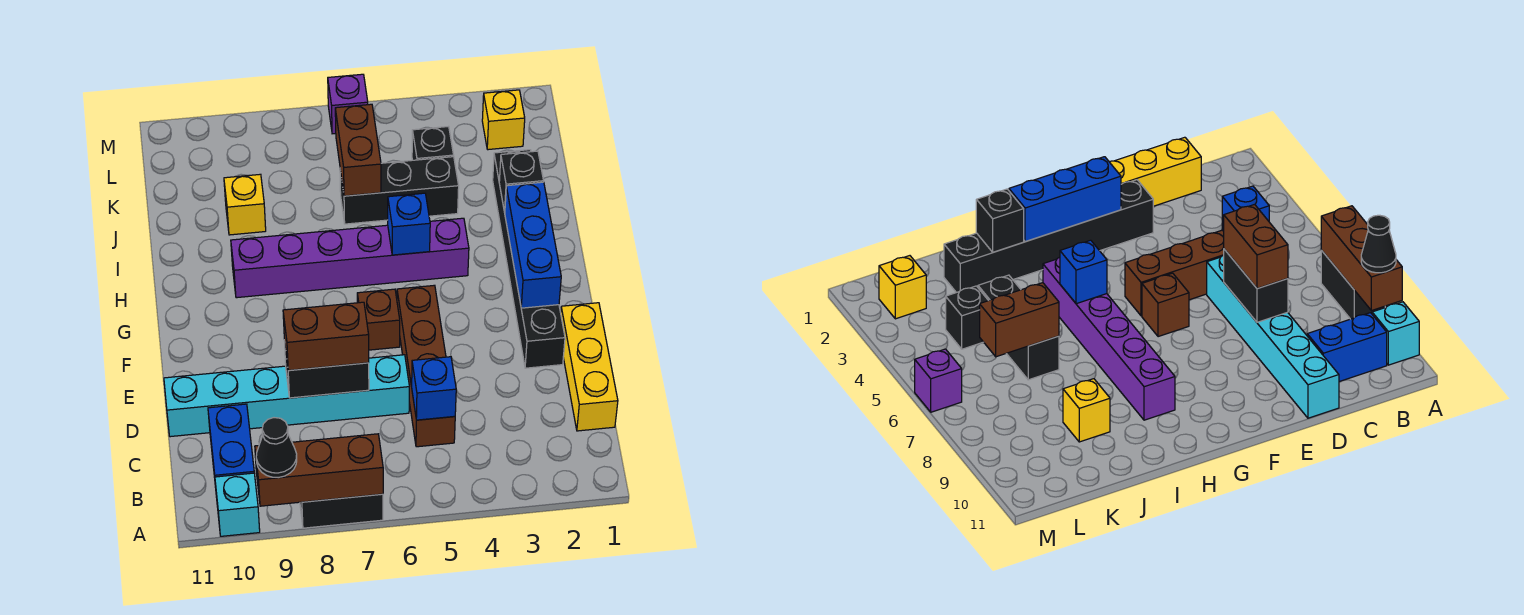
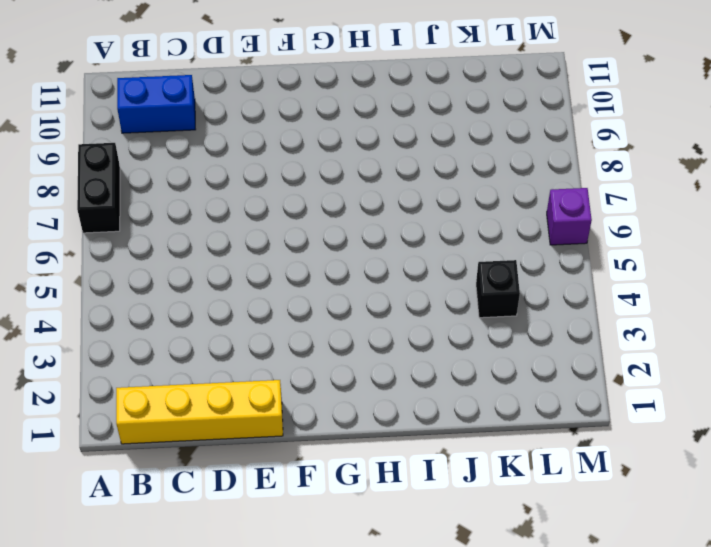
yellow 1x4 brick [116,380,283,444] -> yellow 1x3 brick [561,303,618,431]
none -> cyan 1x1 brick [215,473,260,536]
none -> brown 1x4 brick [397,285,455,447]
none -> cyan 1x6 brick [164,355,409,437]

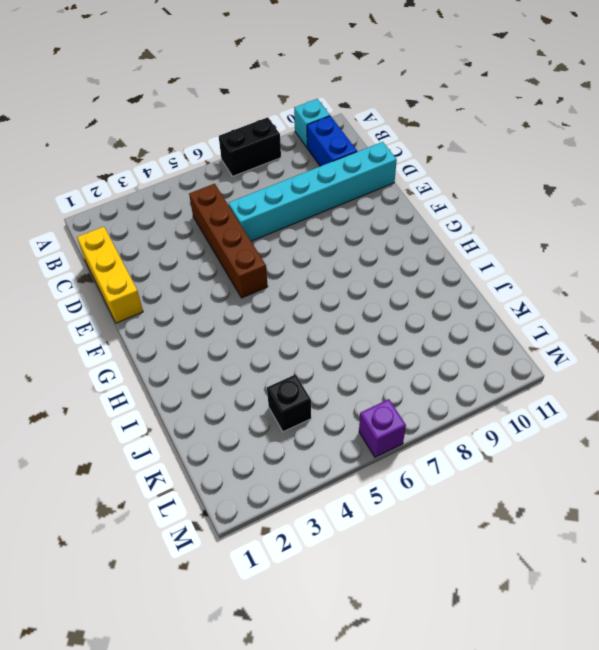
none -> black 1x6 brick [493,150,565,368]
none -> brown 1x1 brick [357,289,400,350]
none -> purple 1x6 brick [231,218,469,298]

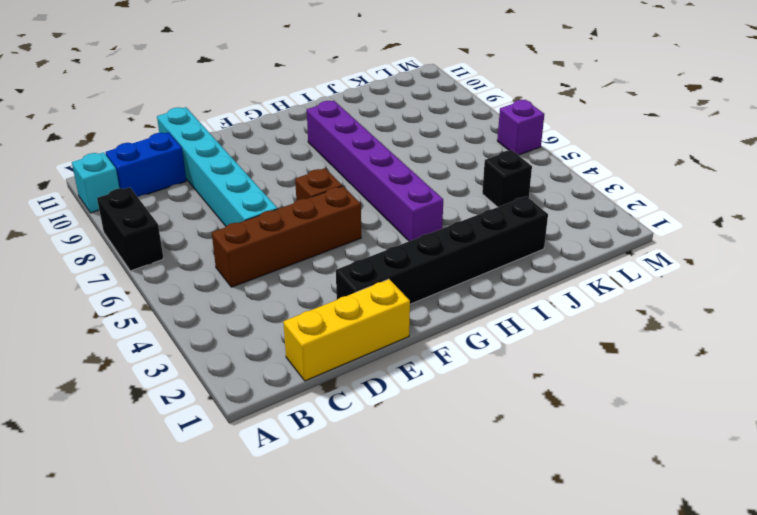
none -> black 1x3 brick [340,157,459,224]
none -> yellow 1x1 brick [224,174,266,235]
none -> yellow 1x1 brick [482,90,525,150]

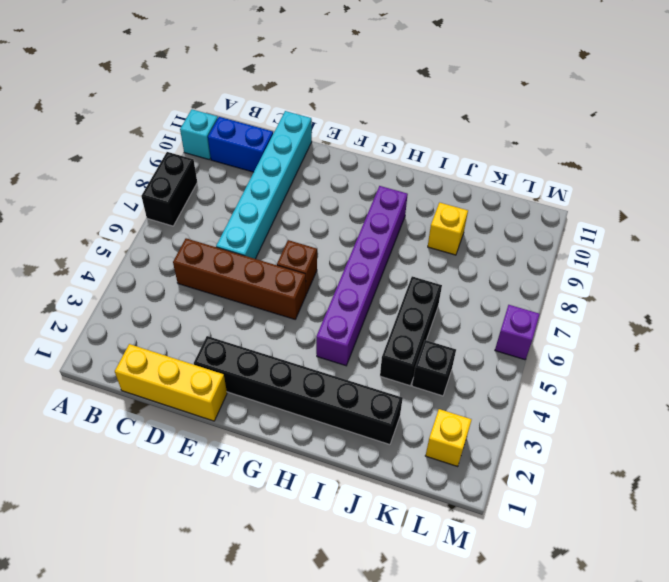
none -> brown 1x3 brick [255,434,383,506]
none -> blue 1x1 brick [412,357,456,420]
none -> black 1x2 brick [284,340,369,398]

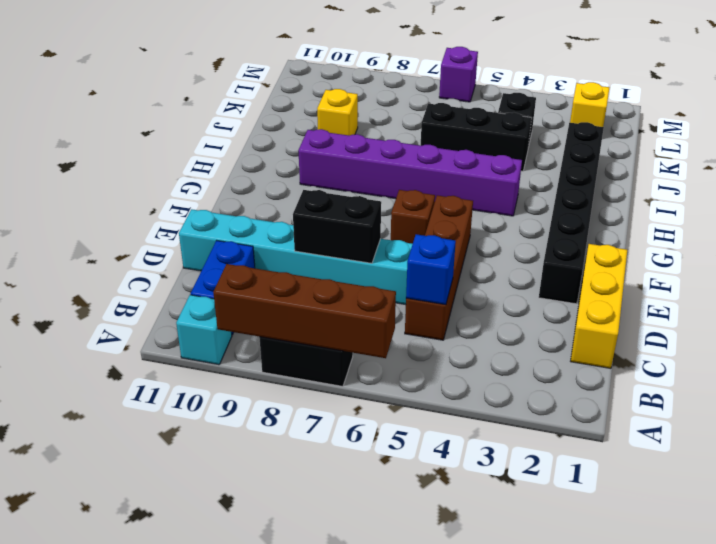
brown 1x4 brick [213,264,396,358] -> brown 1x3 brick [255,434,383,506]
none -> blue 1x3 brick [505,182,561,308]
none -> blue 1x1 brick [388,193,430,255]
none -> black 1x1 brick [499,151,544,212]

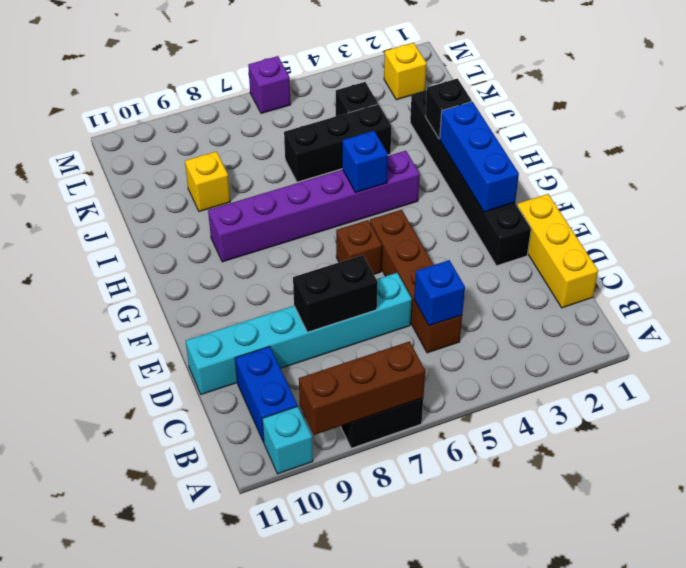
none -> brown 1x2 brick [335,104,381,196]
none -> black 1x1 cone [256,418,297,478]
none -> brown 1x2 brick [283,302,369,370]

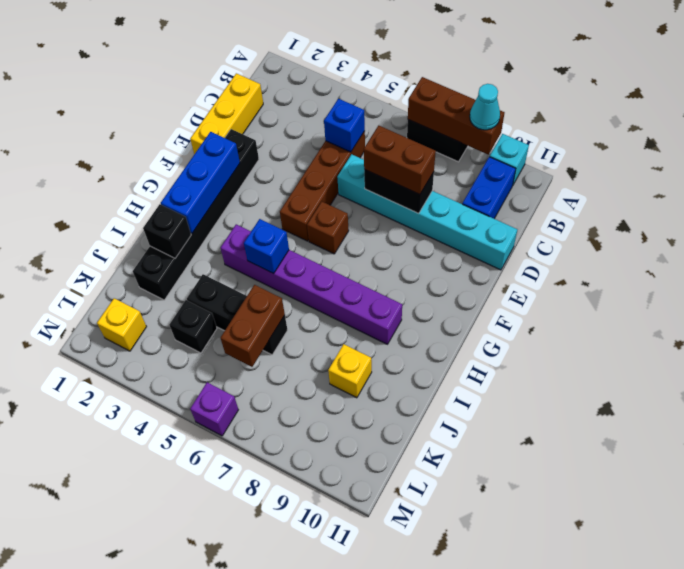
cyan 1x1 cone [470,84,500,130] -> black 1x1 cone [256,418,297,478]

